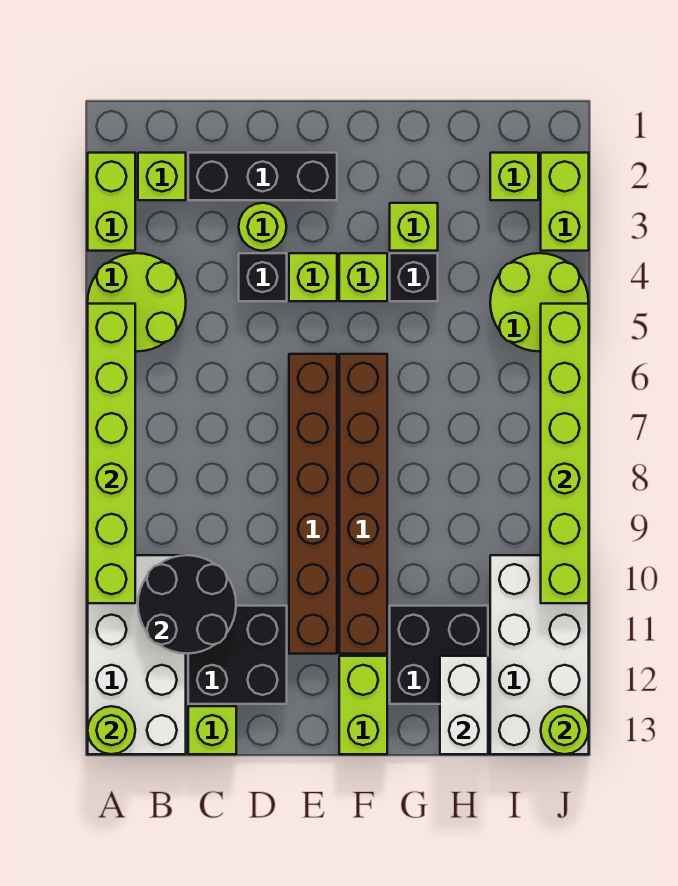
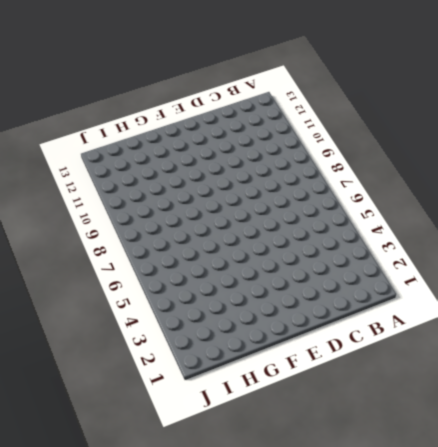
none -> lime 1x2 brick [88,153,135,251]
none -> lime 2x2 round brick [88,253,186,351]
none -> white 2x4 brick [88,555,186,754]

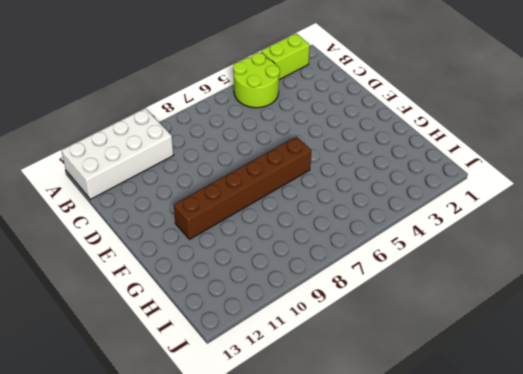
none -> lime 1x1 brick [138,153,186,200]
none -> black 1x3 brick [188,153,337,200]
none -> black 2x2 brick [188,606,287,704]

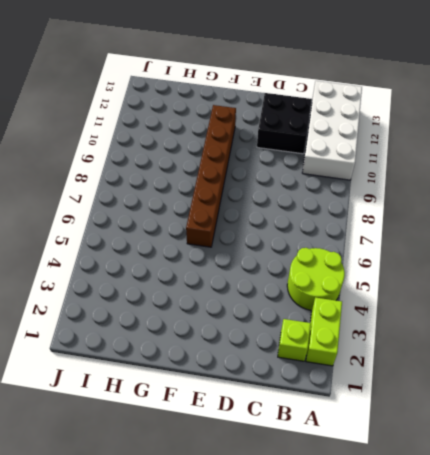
none -> black 1x3 brick [188,153,337,200]
none -> lime 1x1 brick [188,706,236,754]
none -> lime 1x1 round brick [239,203,286,251]

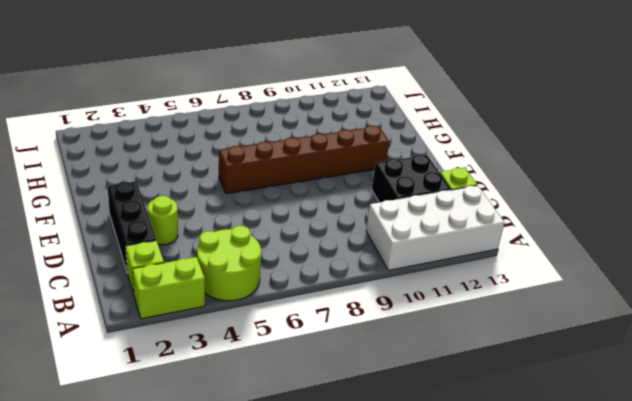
none -> black 1x1 brick [239,253,287,301]
none -> lime 1x1 brick [289,253,337,301]
none -> brown 1x6 brick [289,354,337,654]

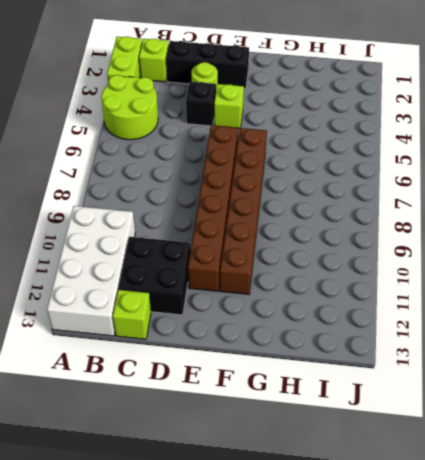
none -> lime 1x1 brick [339,253,387,301]
none -> lime 1x2 brick [339,656,387,754]
none -> lime 1x1 brick [390,203,438,251]

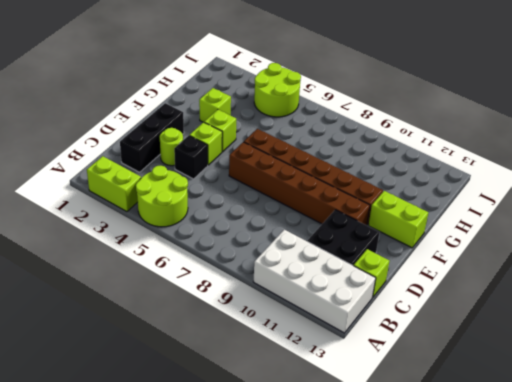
none -> lime 1x1 brick [138,153,186,200]
none -> black 1x1 brick [390,253,438,301]
none -> black 2x2 brick [390,606,488,704]

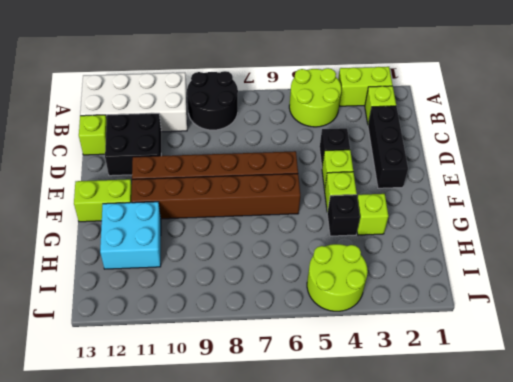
black 2x2 round brick [187,71,238,130] -> black 2x2 round brick moved to [138,555,236,654]
cyan 2x2 brick [100,202,161,269] -> black 2x2 brick [390,606,488,704]
none -> lime 1x1 round brick [239,203,286,251]
none -> lime 1x1 brick [490,153,538,200]
none -> white 2x4 brick [490,555,589,754]

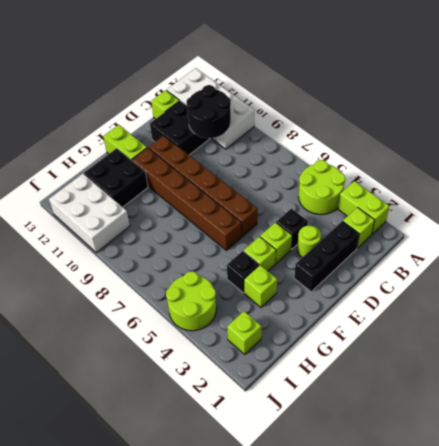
white 2x3 brick [49,174,130,253] -> white 2x4 brick [490,555,589,754]
none -> lime 1x2 brick [541,153,589,251]
none -> lime 1x6 brick [88,304,135,603]
none -> lime 1x1 round brick [88,706,135,754]

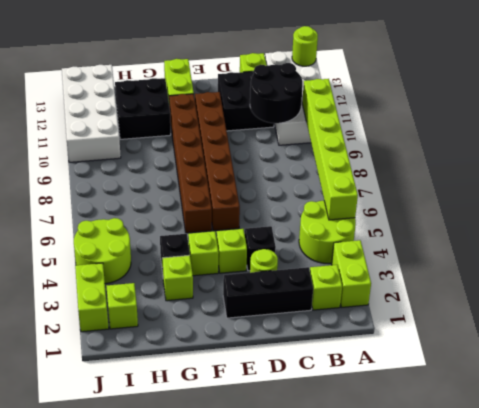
none -> white 1x2 brick [440,656,488,754]
none -> lime 1x6 brick [541,304,589,603]
none -> lime 1x1 round brick [541,706,589,754]

